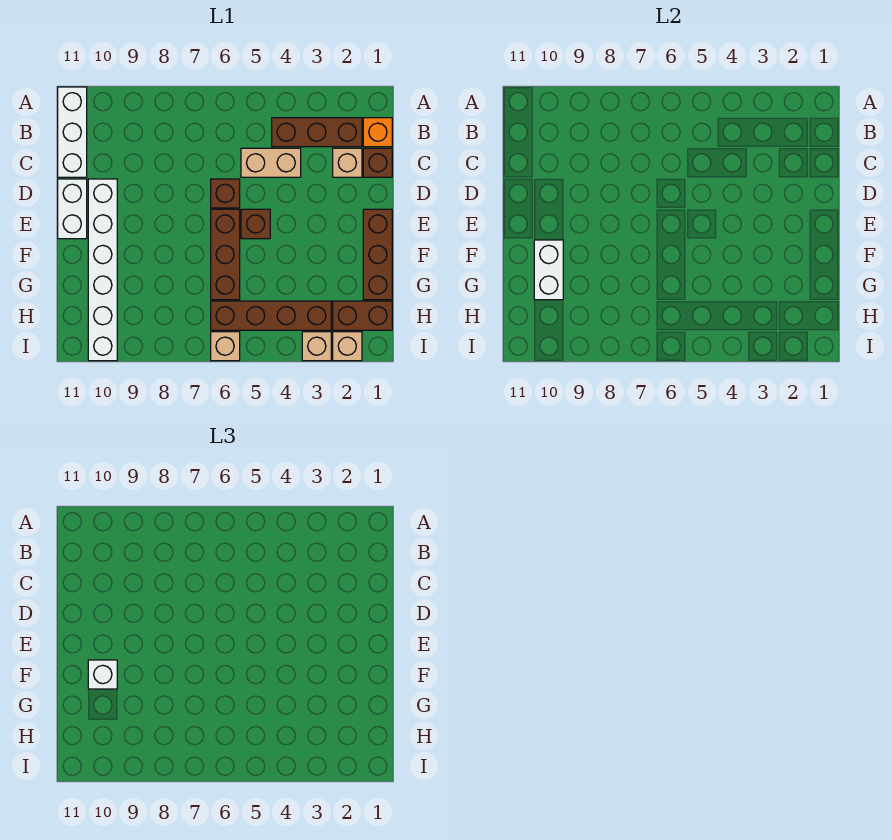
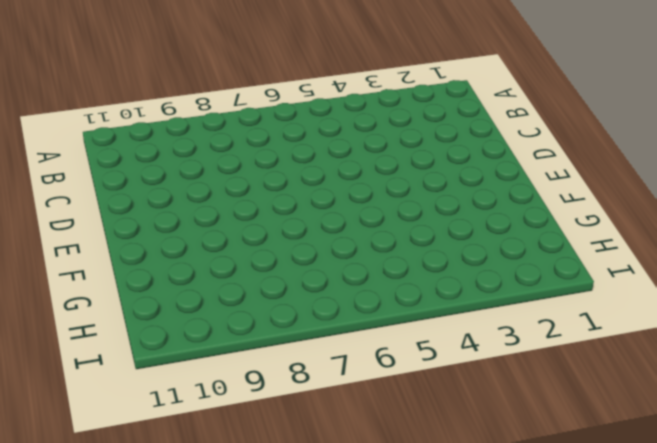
none -> white 1x3 brick [58,87,87,177]
none -> orange 1x1 brick [363,118,392,147]
none -> brown 1x3 brick [272,118,362,147]

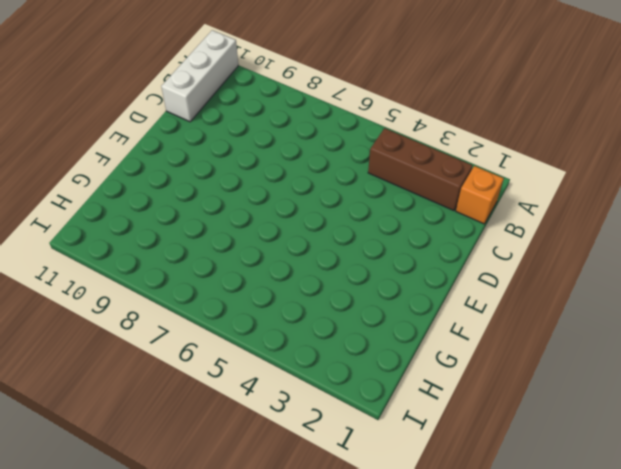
none -> brown 1x1 brick [363,148,392,177]
none -> tan 1x1 brick [333,148,362,177]
none -> tan 1x2 brick [241,148,301,177]

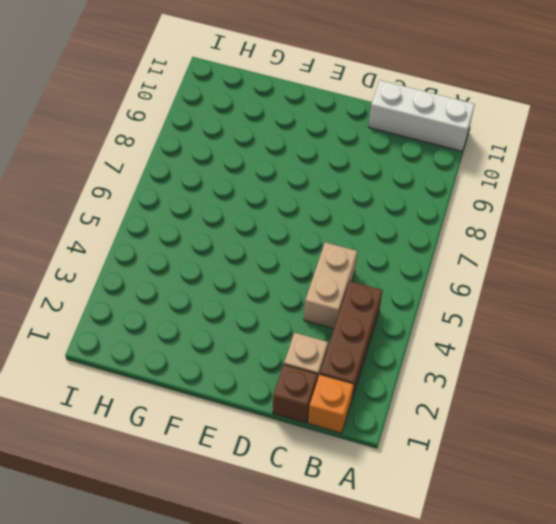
none -> brown 1x1 brick [211,179,240,208]
none -> white 1x6 brick [88,179,117,361]
none -> white 1x2 brick [58,179,87,239]

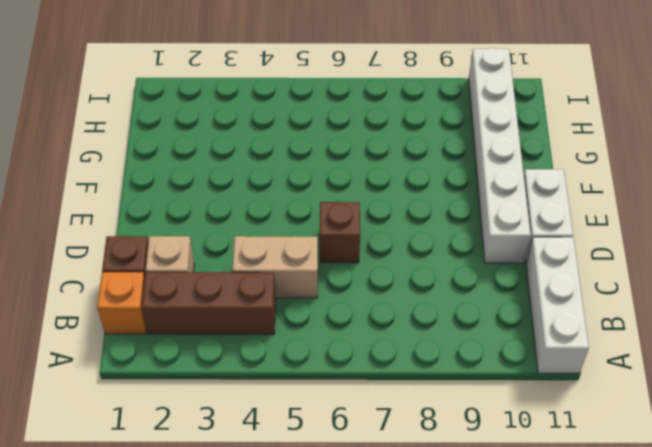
none -> brown 1x3 brick [363,209,392,300]
none -> brown 1x1 brick [241,209,270,239]
none -> brown 1x3 brick [211,209,240,300]

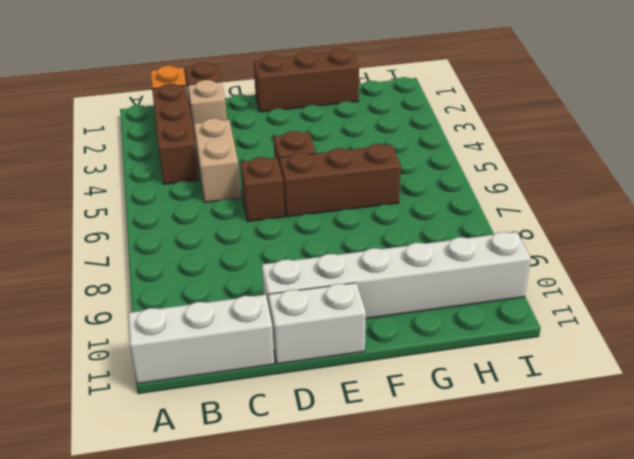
none -> brown 1x2 brick [333,301,392,330]
none -> brown 1x4 brick [211,301,331,330]
none -> tan 1x1 brick [333,332,362,361]

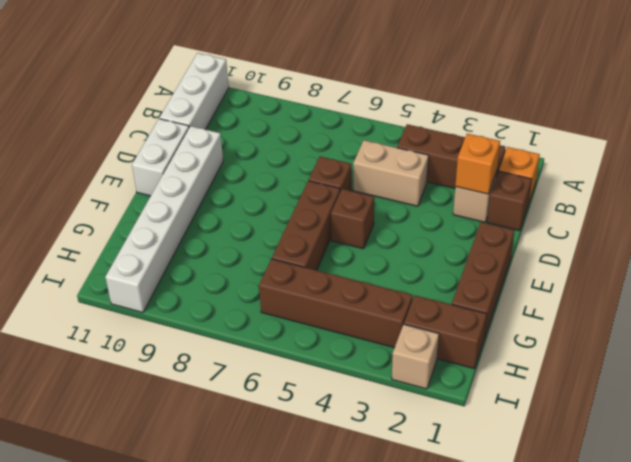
orange 1x1 brick [455,134,500,194] -> none
none -> tan 1x1 brick [302,332,331,361]
none -> tan 1x1 brick [211,332,240,361]
none -> white 1x2 brick [534,240,563,300]

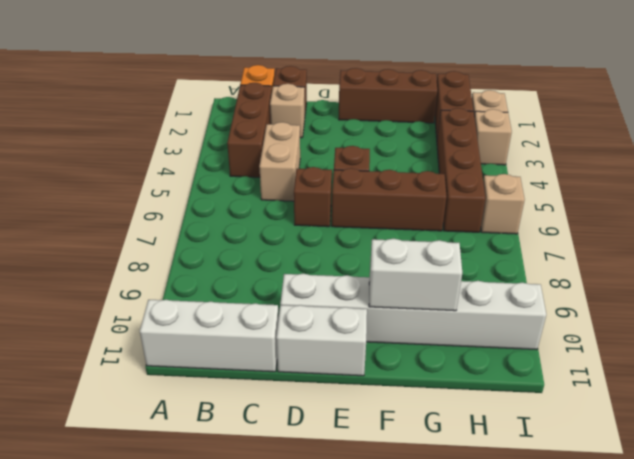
none -> white 1x1 brick [88,660,117,689]

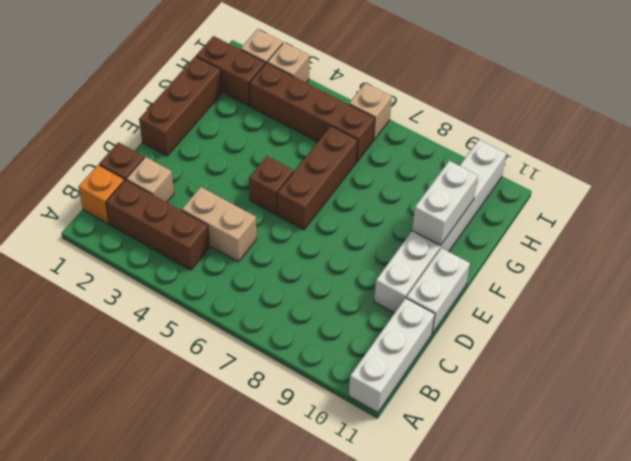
none -> brown 1x1 brick [211,179,240,208]
none -> white 1x1 brick [88,660,117,689]

